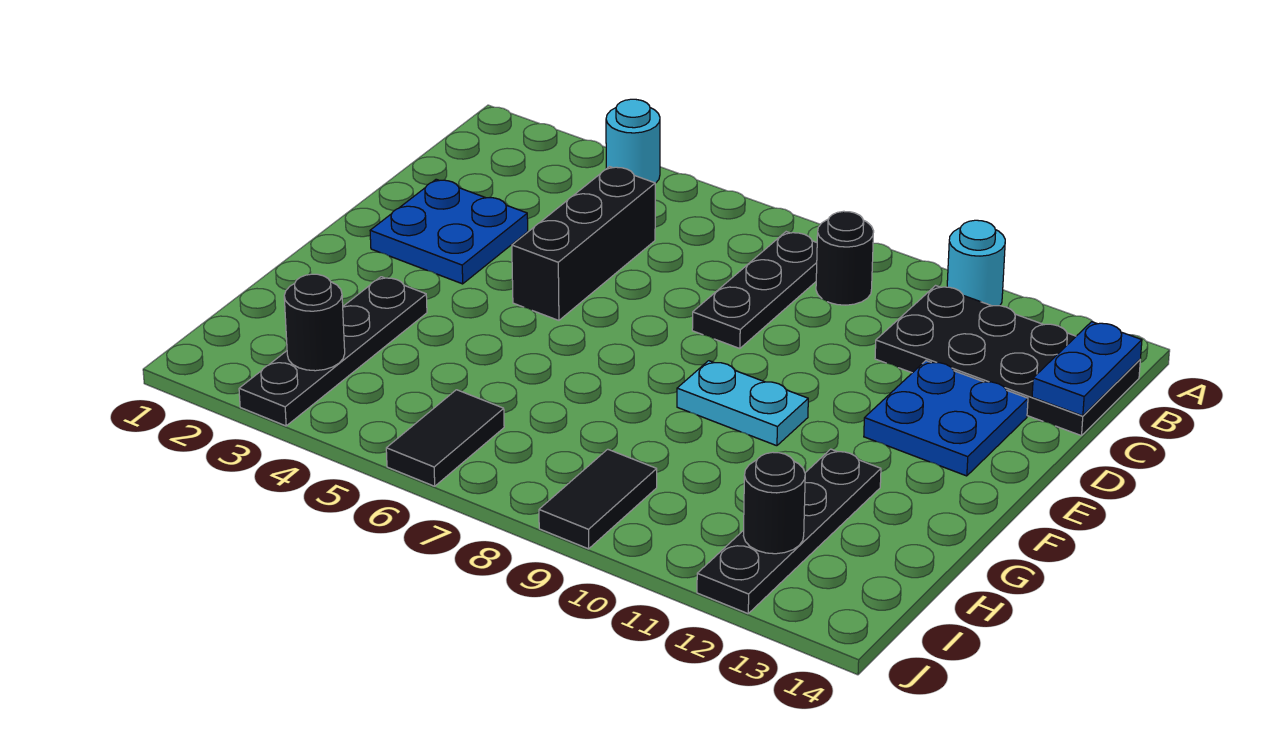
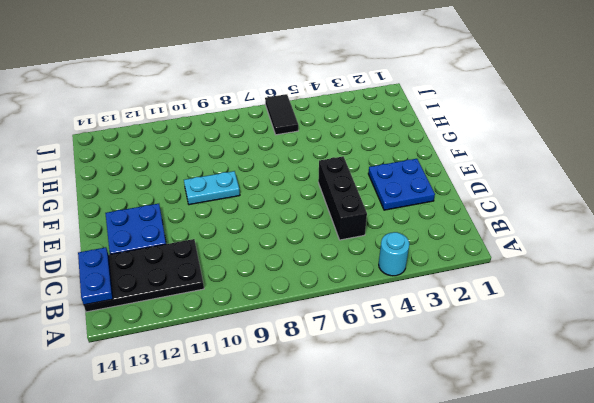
none -> cyan 1x1 round brick [947,220,1005,306]
none -> black 1x3 plate [692,232,817,349]
none -> black 1x1 round brick [816,211,874,305]

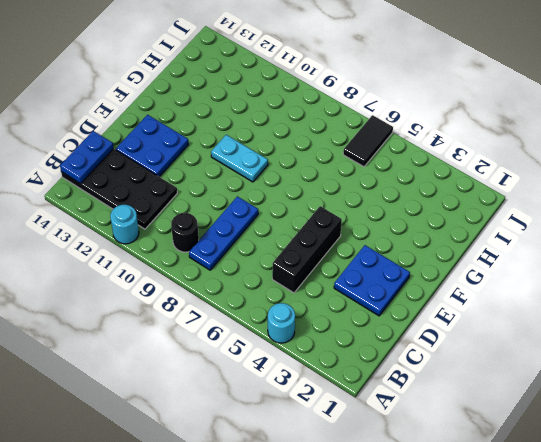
blue 1x3 plate [189,196,258,270] -> black 1x3 plate [692,232,817,349]
none -> black 1x4 plate [239,277,427,426]
none -> black 1x4 plate [697,449,881,614]
none -> black 1x2 tile [539,449,657,549]

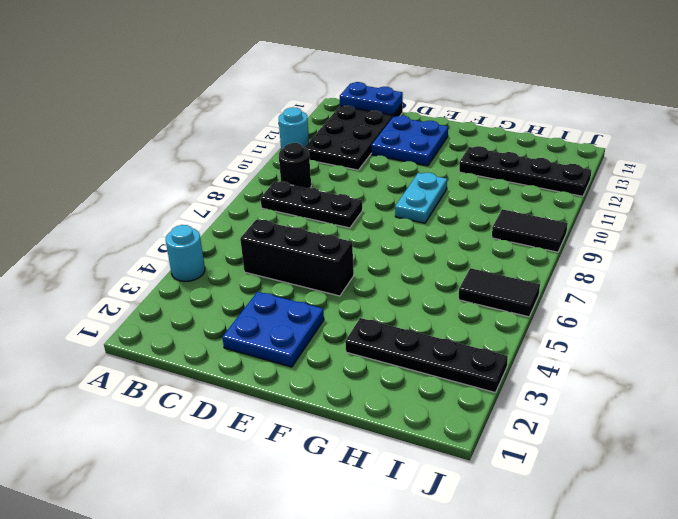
none -> black 1x1 round brick [284,274,345,371]
none -> black 1x1 round brick [743,452,805,554]

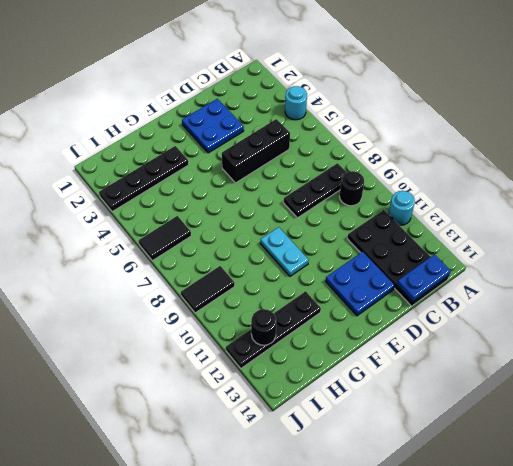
none -> black 1x1 round brick [284,274,345,371]

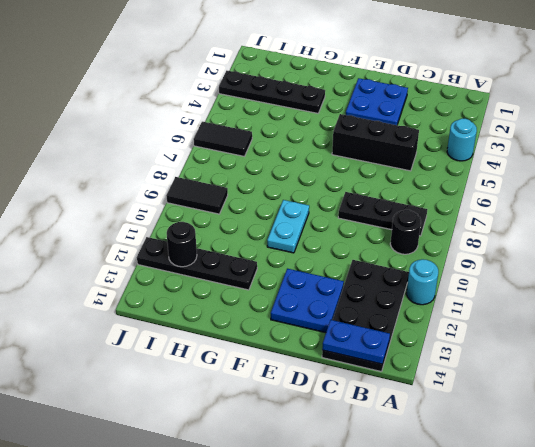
none -> black 1x1 round brick [284,274,345,371]

